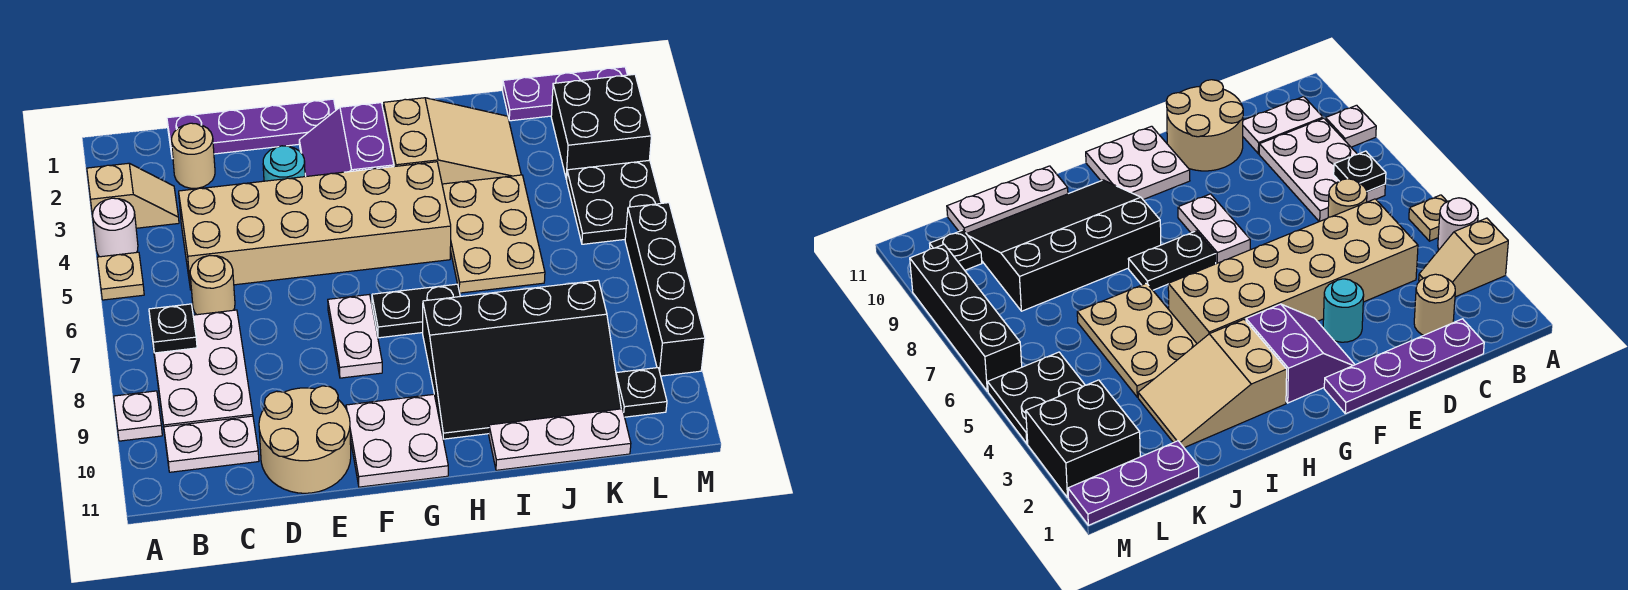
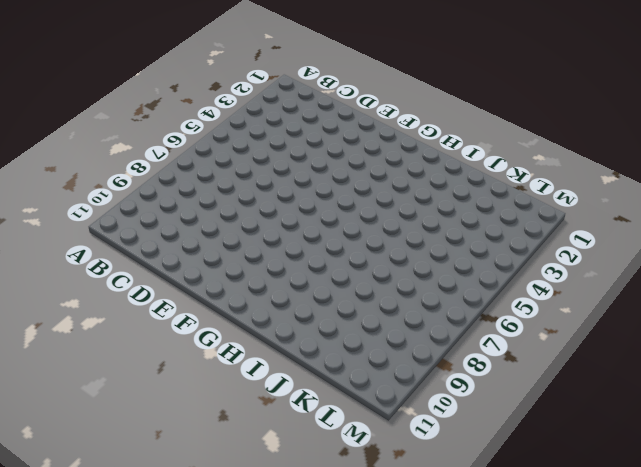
none -> tan 1x2 slope [87,163,179,228]
none -> white 1x1 round brick [93,198,138,257]
none -> tan 1x1 plate [97,252,144,300]

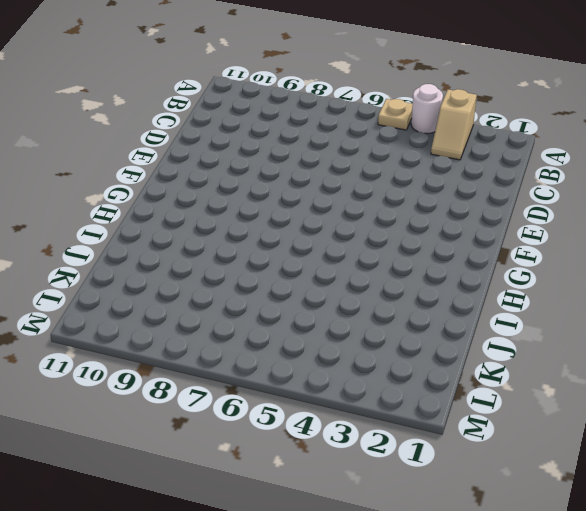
none -> white 1x1 plate [114,391,162,441]
none -> white 2x3 plate [150,310,253,427]
none -> white 1x2 plate [164,416,259,472]

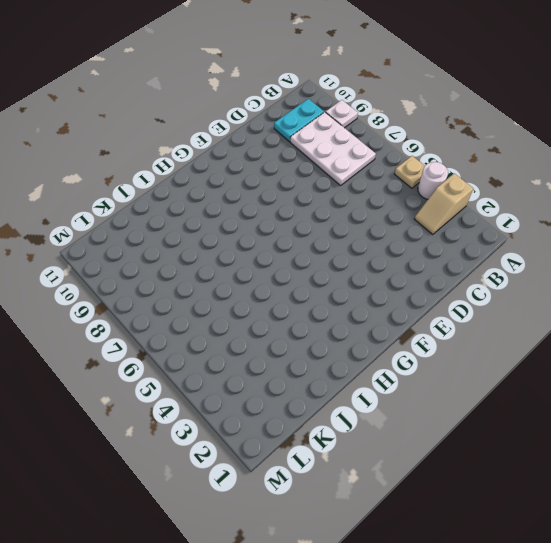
cyan 1x2 plate [274,99,324,142] -> white 1x2 plate [164,416,259,472]
none -> purple 1x4 plate [167,99,336,159]
none -> tan 1x1 round brick [172,123,215,188]
none -> tan 2x6 brick [179,162,451,290]

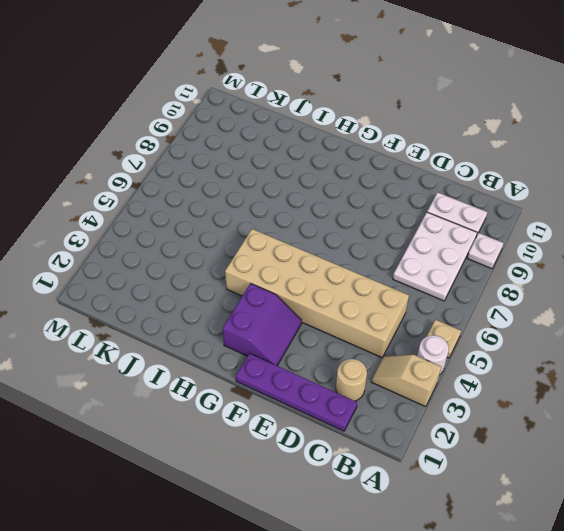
none -> tan 1x1 round brick [190,255,235,315]
none -> tan 2x2 round brick [259,386,351,493]
none -> cyan 1x1 round brick [263,146,305,181]

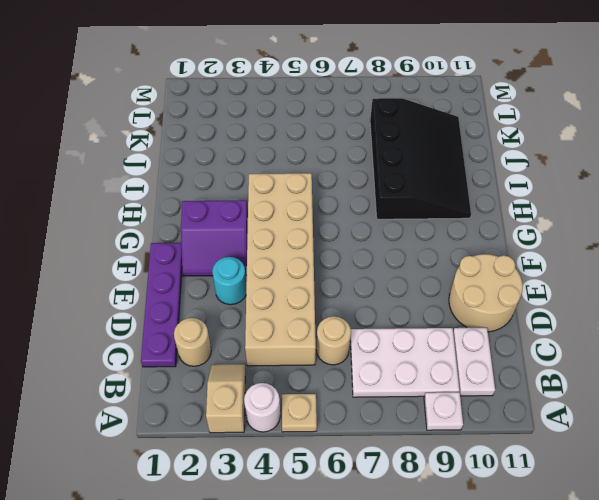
none -> white 1x2 plate [328,295,382,378]
none -> white 2x2 plate [346,394,448,487]
none -> black 1x2 plate [372,284,460,338]

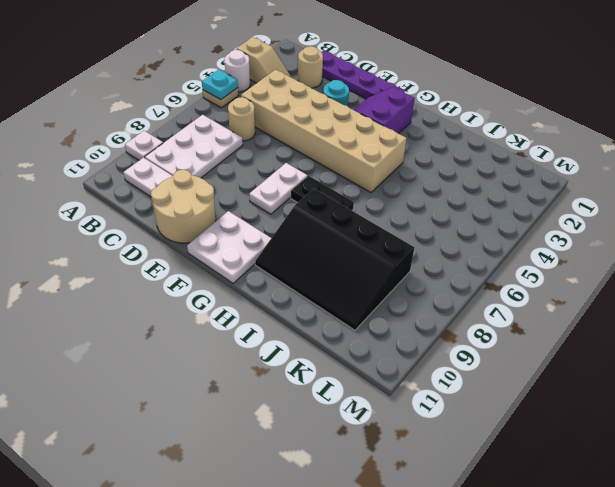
cyan 1x1 plate [202,70,238,100] -> none
none -> tan 2x3 slope [384,98,521,184]
none -> tan 2x3 plate [442,175,545,293]
none -> white 1x3 plate [489,409,631,470]

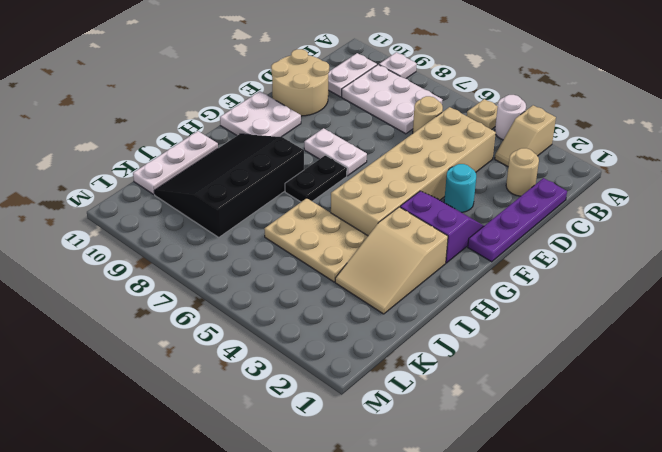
none -> purple 1x3 plate [503,67,627,121]
none -> black 2x2 brick [551,74,651,179]
none -> black 2x2 plate [567,160,661,244]

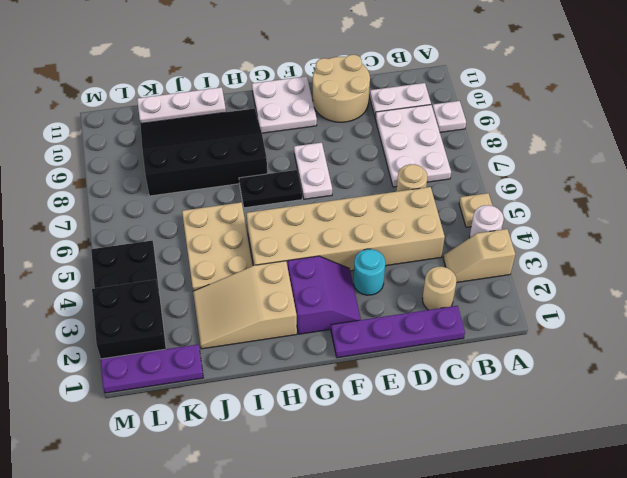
none -> black 1x1 plate [616,368,667,417]
none -> black 1x4 brick [625,203,705,376]
none -> black 1x1 plate [149,304,197,353]

